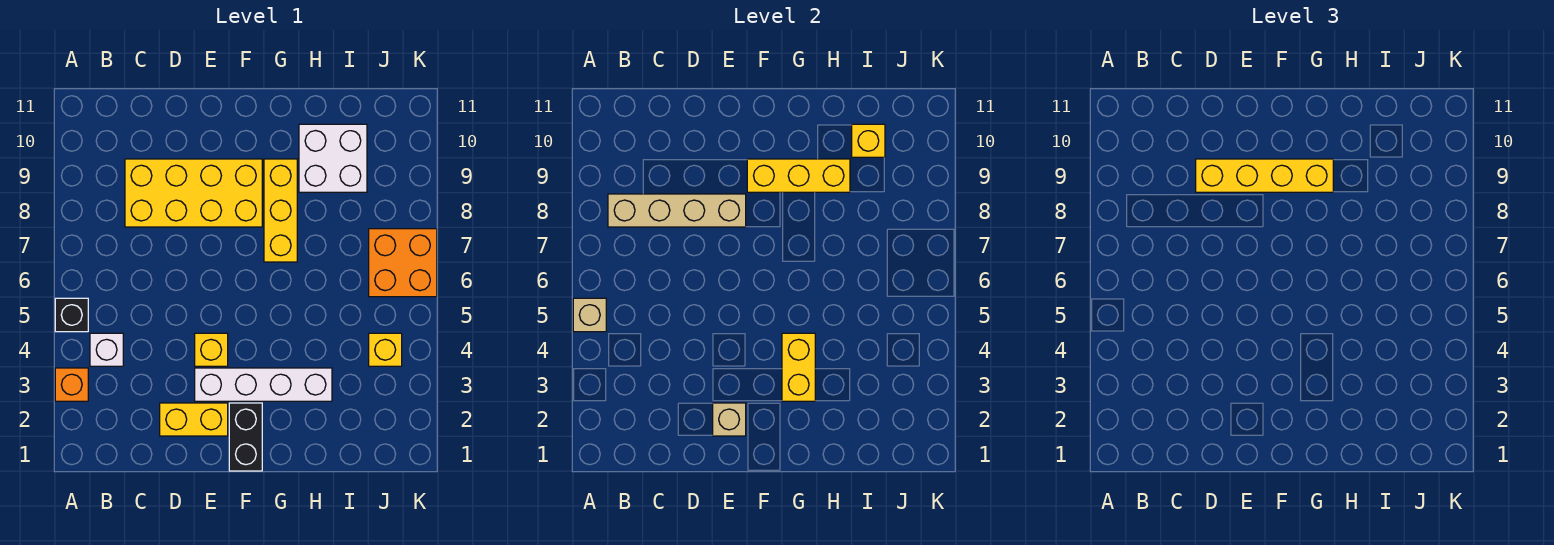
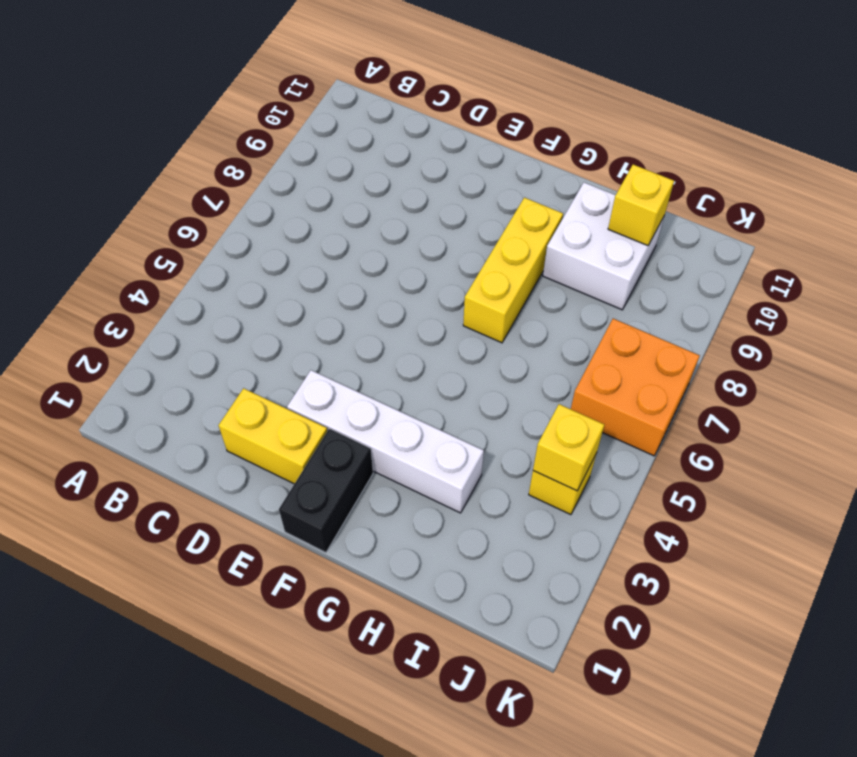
yellow 1x1 brick [533,404,604,491] -> yellow 1x1 brick moved to [195,333,228,366]
none -> orange 1x1 brick [55,368,88,401]
none -> black 1x1 brick [55,298,88,332]
none -> white 1x1 brick [90,333,123,366]

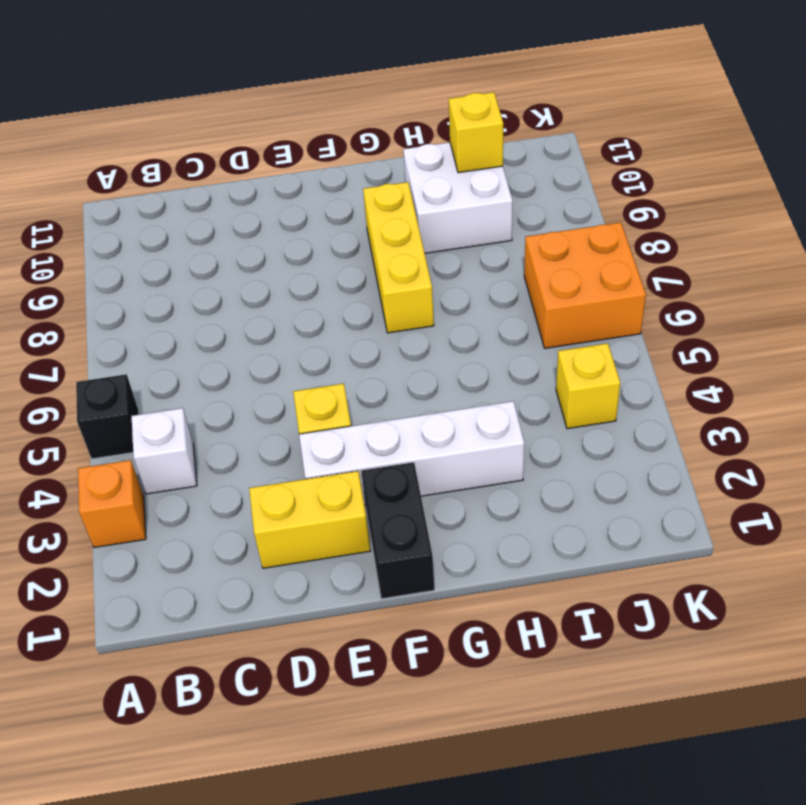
none -> yellow 2x4 brick [125,159,262,227]
none -> tan 1x1 brick [573,298,606,332]
none -> tan 1x4 brick [608,194,746,227]

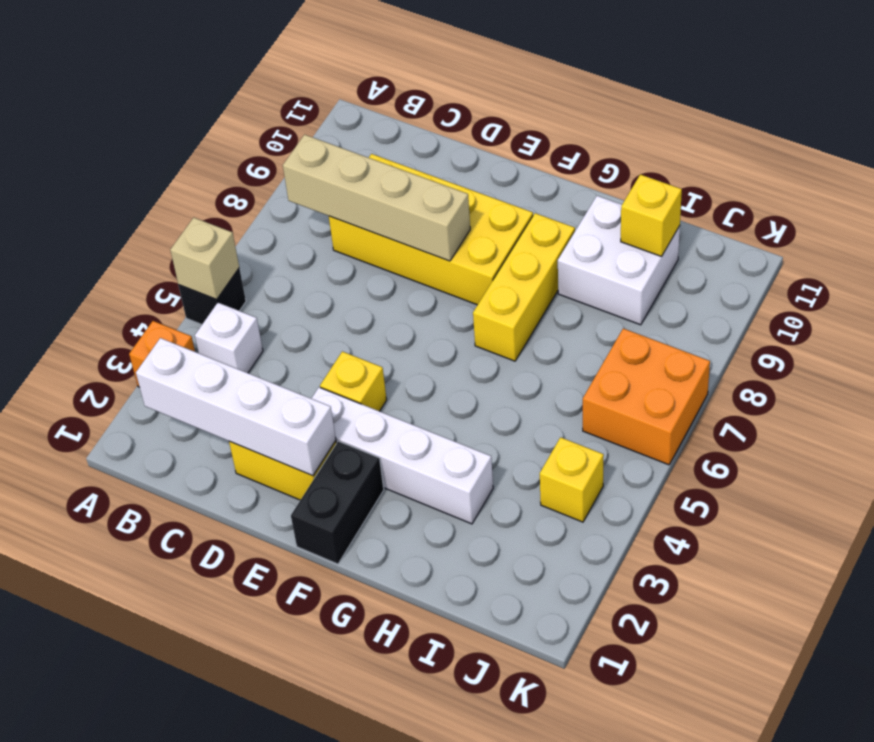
white 1x4 brick [136,338,336,476] -> tan 1x1 brick [713,403,746,436]
none -> yellow 1x3 brick [747,159,850,192]
none -> yellow 1x2 brick [782,333,815,401]
none -> yellow 1x4 brick [1196,159,1333,192]

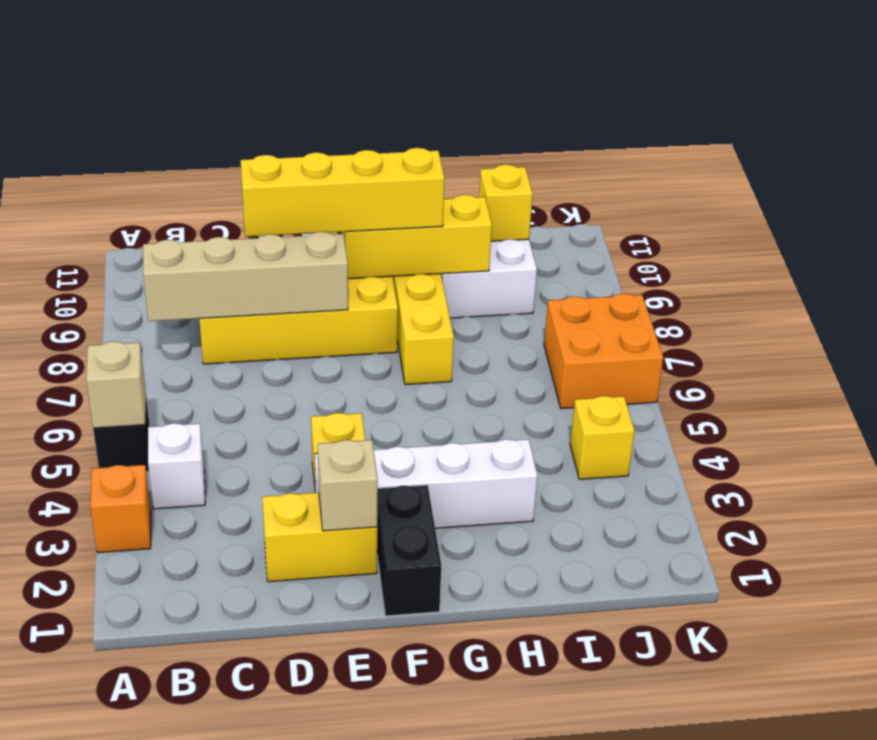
none -> yellow 1x2 brick [782,333,815,401]

